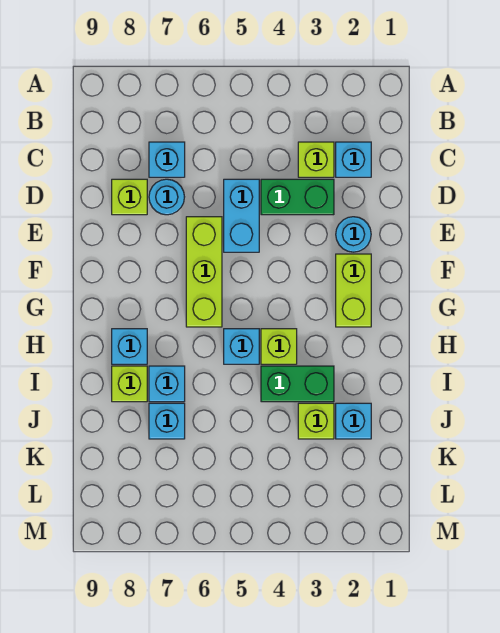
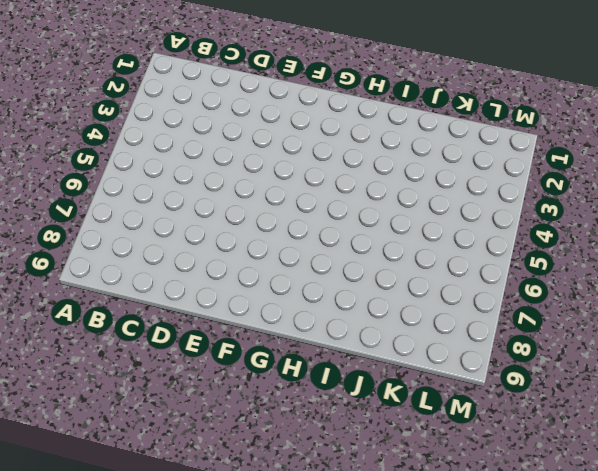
none -> cyan 1x1 brick [336,142,371,177]
none -> lime 1x1 brick [298,142,334,177]
none -> cyan 1x1 brick [149,142,185,177]

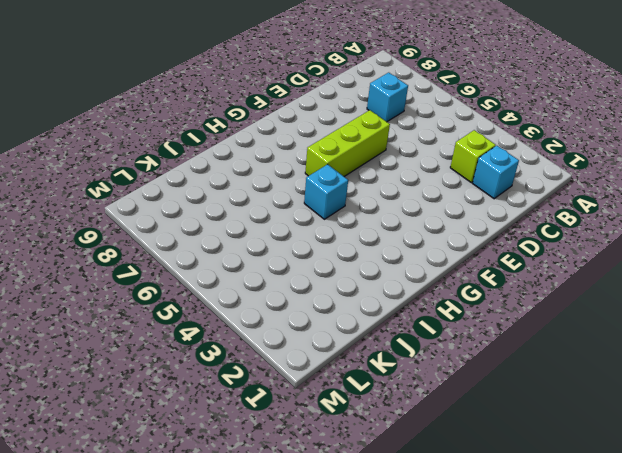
none -> green 1x2 brick [261,179,334,215]
none -> cyan 1x2 brick [224,179,259,252]
none -> cyan 1x1 round brick [149,179,184,215]

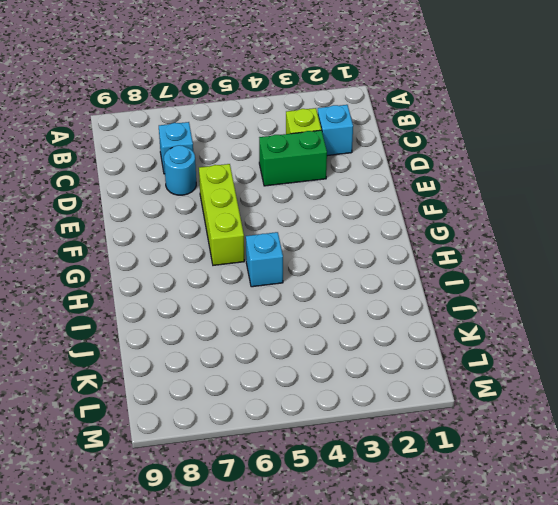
none -> cyan 1x2 brick [224,179,259,252]
none -> lime 1x1 brick [112,179,147,215]
none -> cyan 1x1 round brick [336,217,371,252]

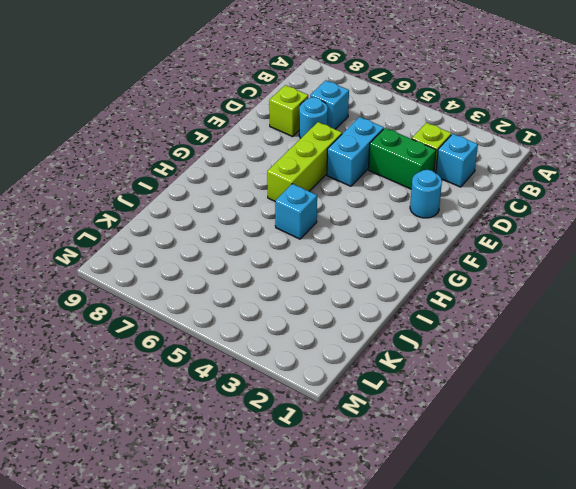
none -> lime 1x2 brick [336,254,371,327]
none -> lime 1x1 brick [261,329,297,364]
none -> cyan 1x1 brick [112,329,147,364]

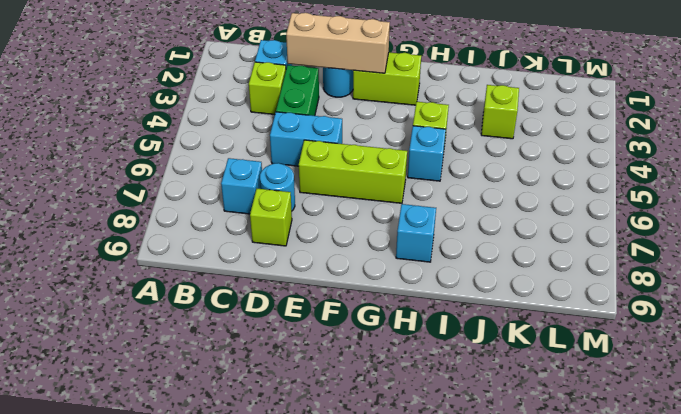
tan 1x3 brick [286,13,390,73] -> none
none -> green 1x2 brick [261,366,334,402]
none -> cyan 1x1 brick [149,366,185,402]
none -> lime 1x1 brick [112,366,147,402]

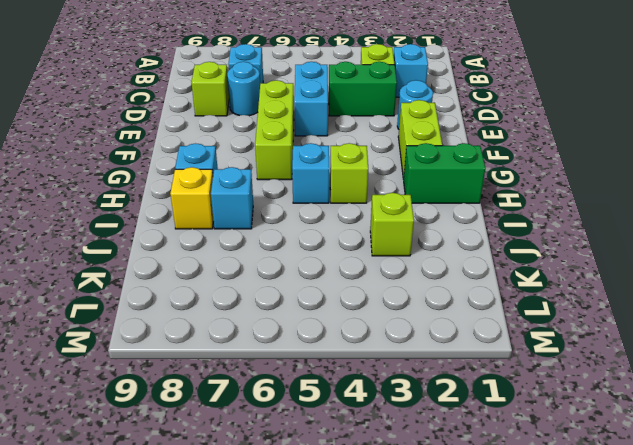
green 1x2 brick [403,143,485,203] -> green 1x2 brick moved to [261,366,334,402]
yellow 1x1 brick [170,167,214,229] -> lime 1x1 brick [112,366,147,402]
none -> cyan 1x1 brick [336,403,371,439]
none -> cyan 1x1 brick [149,403,185,439]

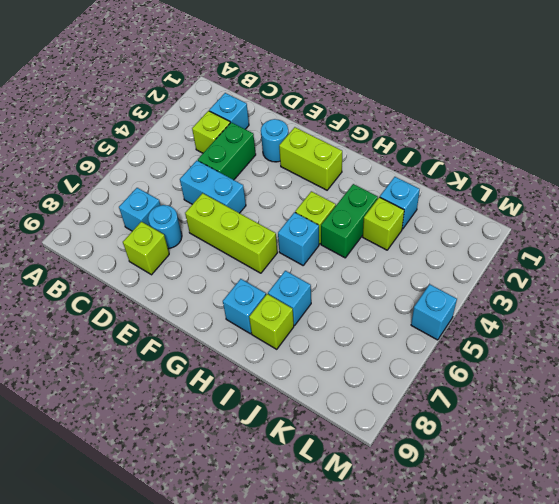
cyan 1x1 brick [411,284,457,340] -> cyan 1x1 brick moved to [149,403,185,439]

